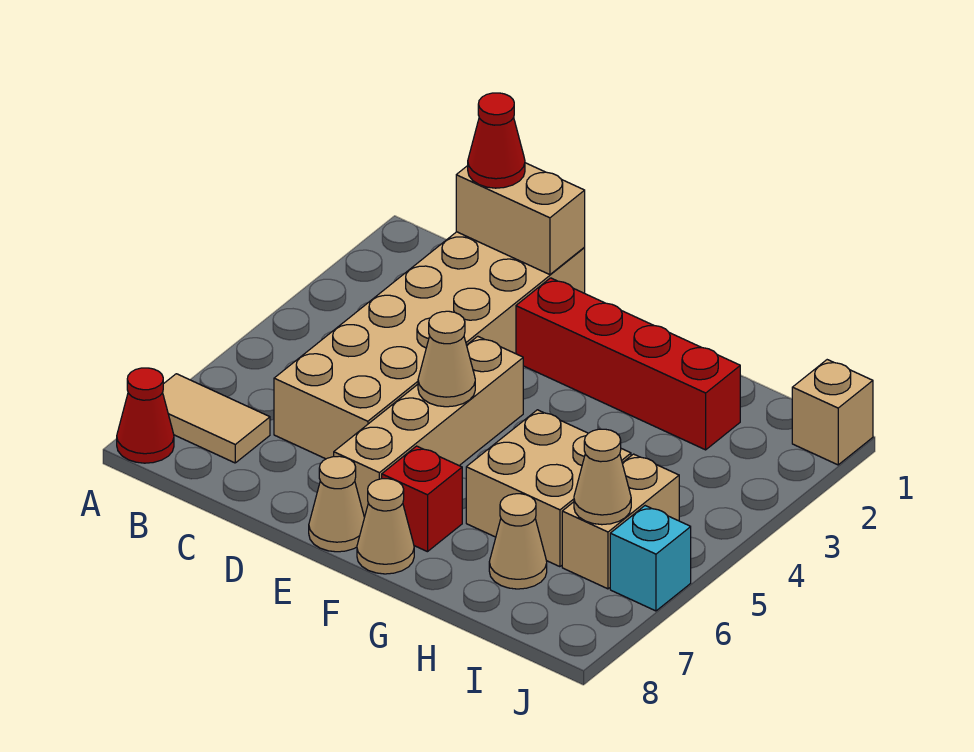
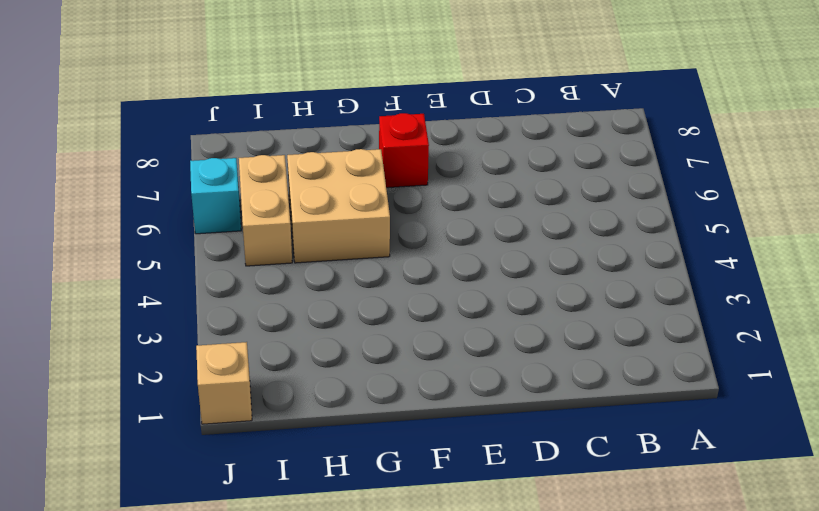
none -> tan 1x2 tile [163,374,270,463]
none -> red 1x1 cone [117,368,174,463]
none -> tan 2x6 brick [274,232,585,459]

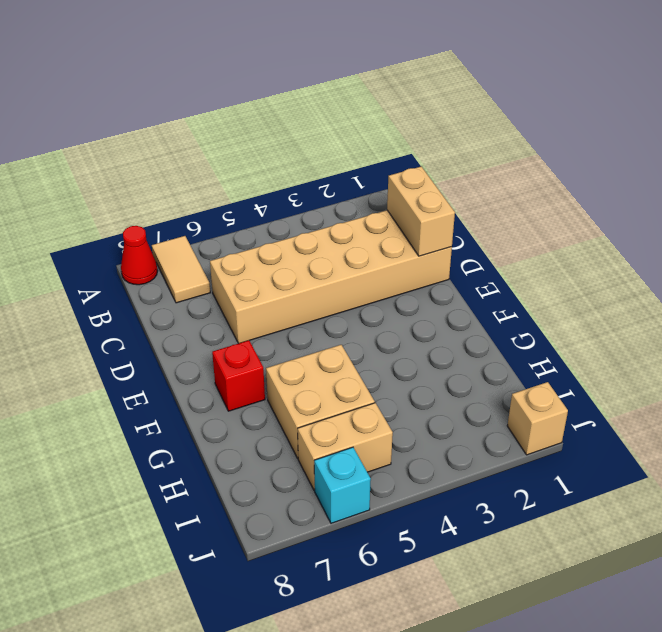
none -> red 1x4 brick [516,278,740,450]
none -> tan 1x4 brick [334,336,523,517]
none -> tan 1x1 cone [309,456,364,552]

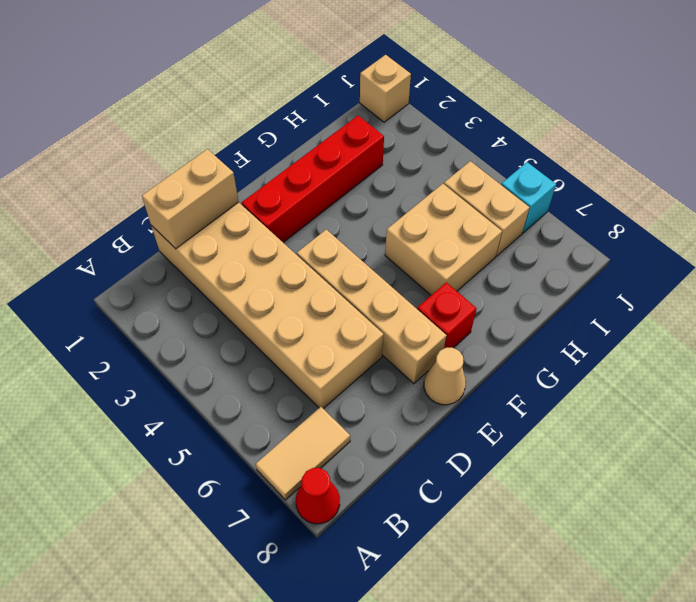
none -> tan 1x1 cone [357,479,414,574]
none -> tan 1x1 cone [489,494,547,589]
none -> tan 1x1 cone [418,311,475,407]

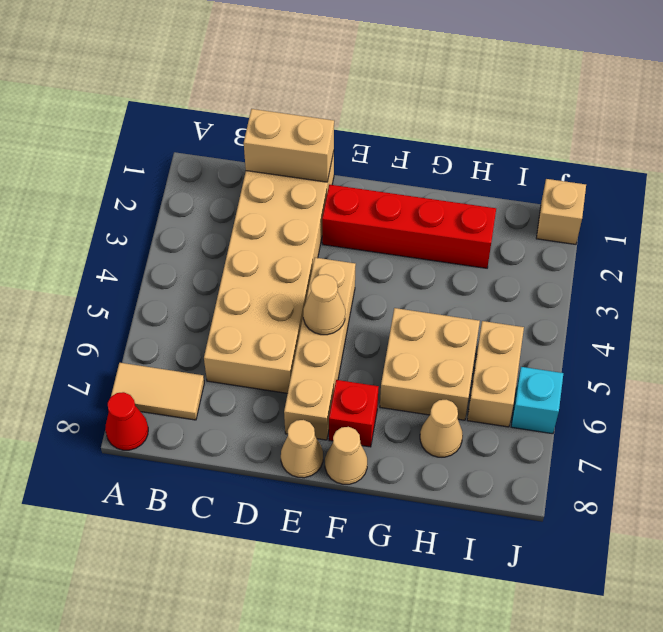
none -> tan 1x1 cone [574,429,631,525]
none -> red 1x1 cone [468,93,525,188]

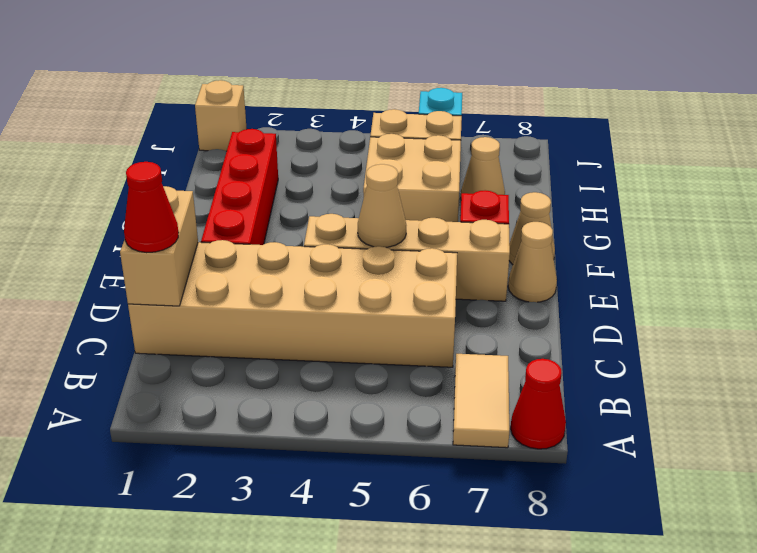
none -> tan 1x1 cone [574,429,631,525]

